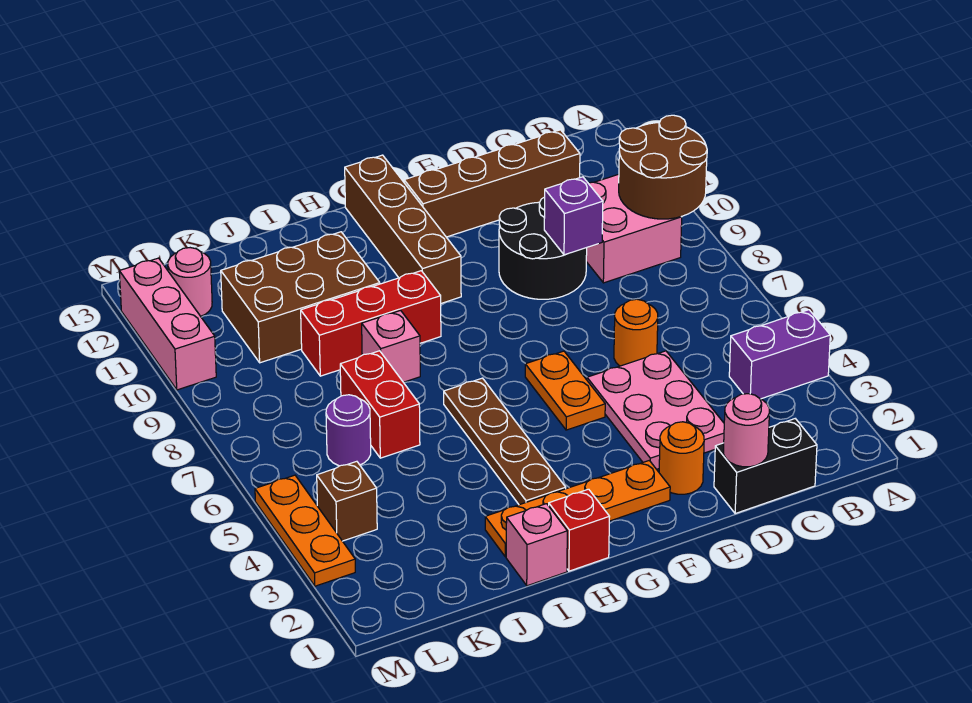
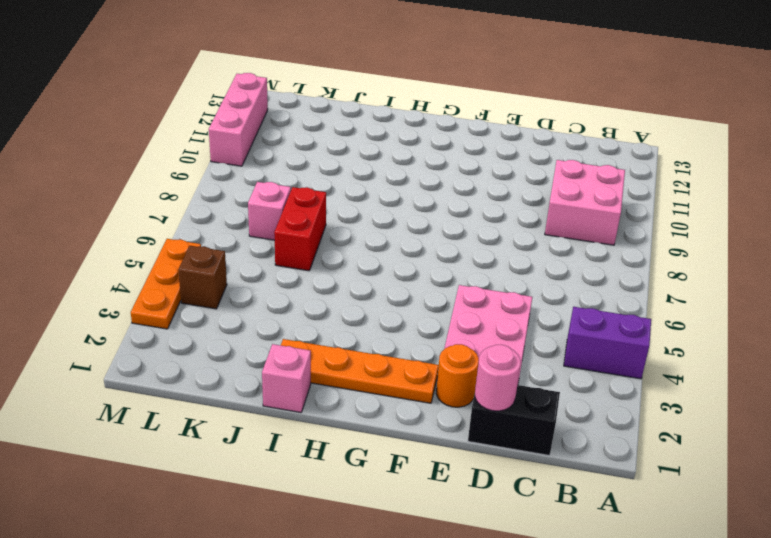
pink 1x1 brick [248,182,291,240] -> pink 1x1 brick moved to [362,310,420,382]
none -> brown 1x4 brick [404,130,580,237]
none -> orange 1x1 round brick [614,299,658,366]
none -> black 2x2 round brick [499,197,587,299]

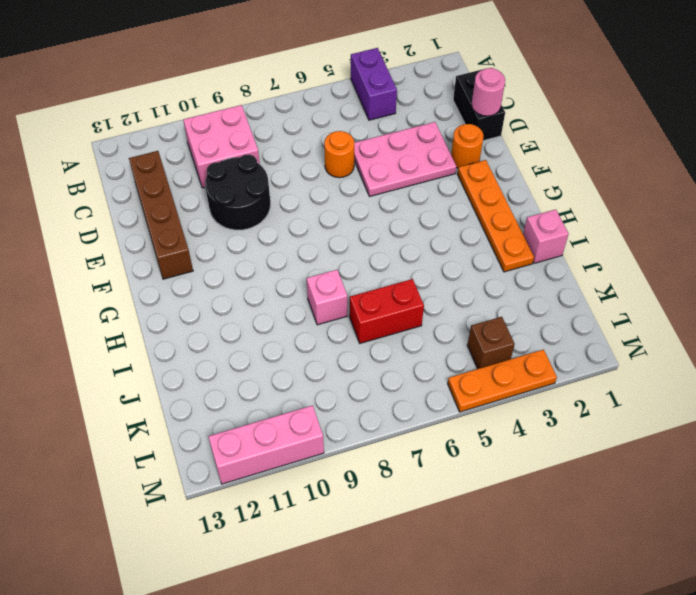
none -> orange 1x2 plate [525,351,605,430]
none -> brown 1x4 brick [345,155,461,303]
none -> red 1x1 brick [549,489,610,571]

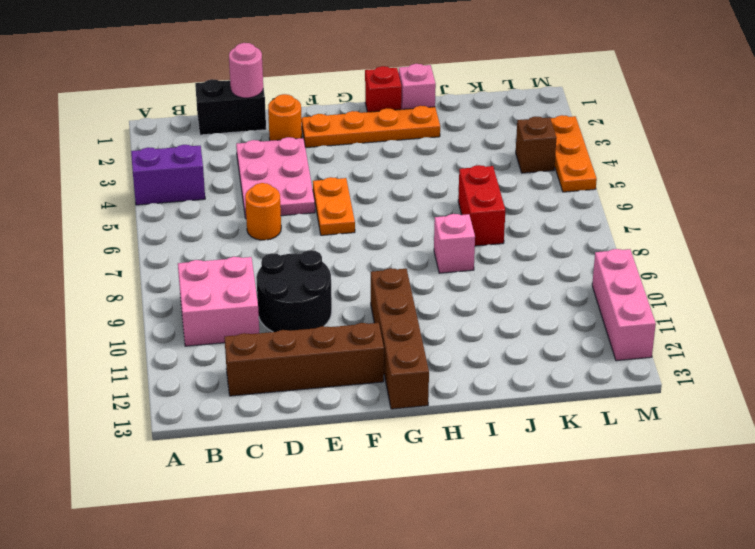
none -> brown 1x4 plate [444,378,566,505]
none -> red 1x3 brick [301,271,441,376]
none -> brown 2x3 brick [221,232,380,363]

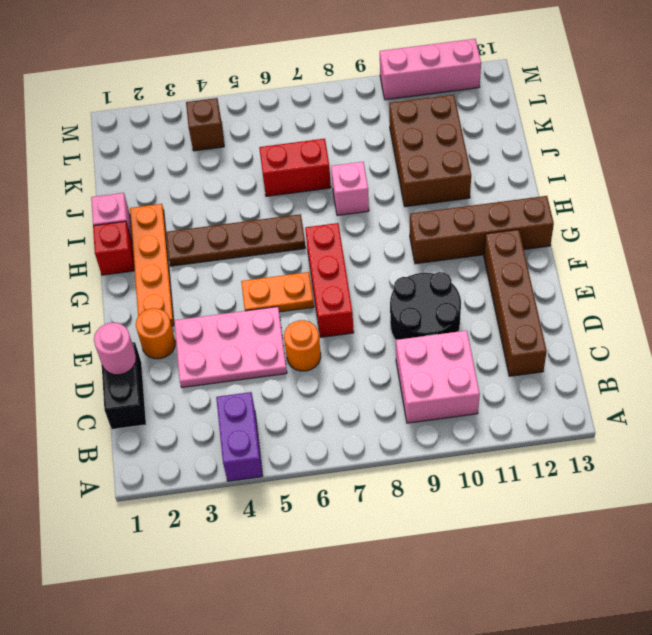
red 1x3 brick [305,223,354,337] -> red 1x3 brick moved to [301,271,441,376]
none -> purple 1x1 round brick [326,395,371,466]
none -> pink 1x1 round brick [168,248,212,316]
none -> orange 1x3 plate [255,475,355,586]

